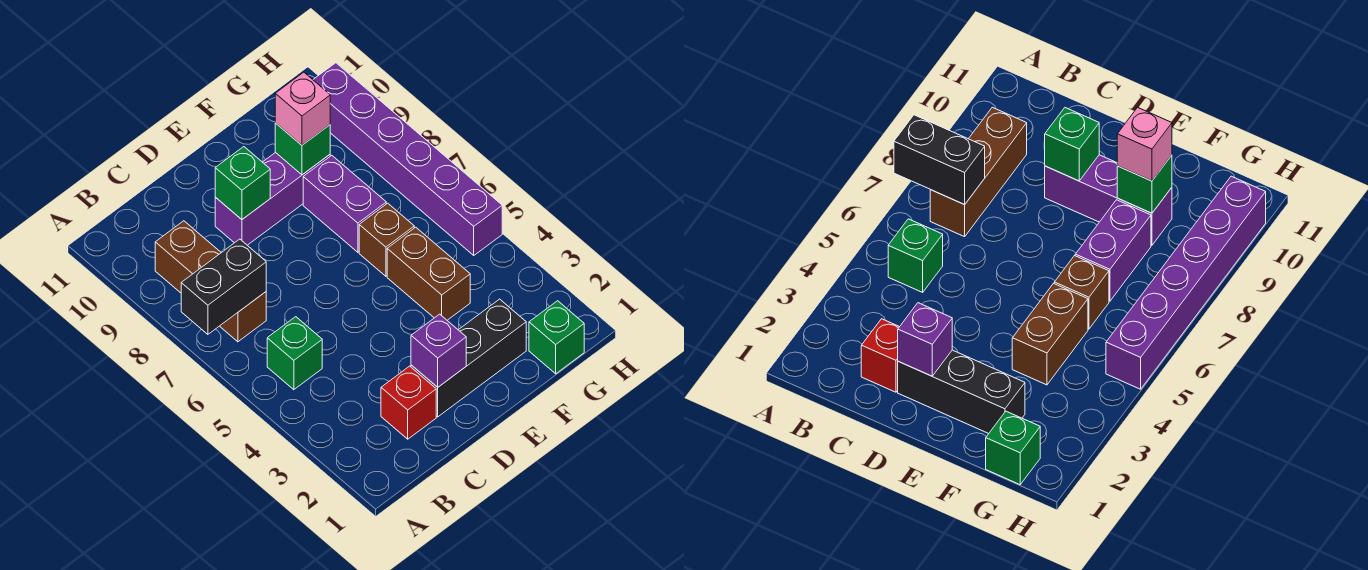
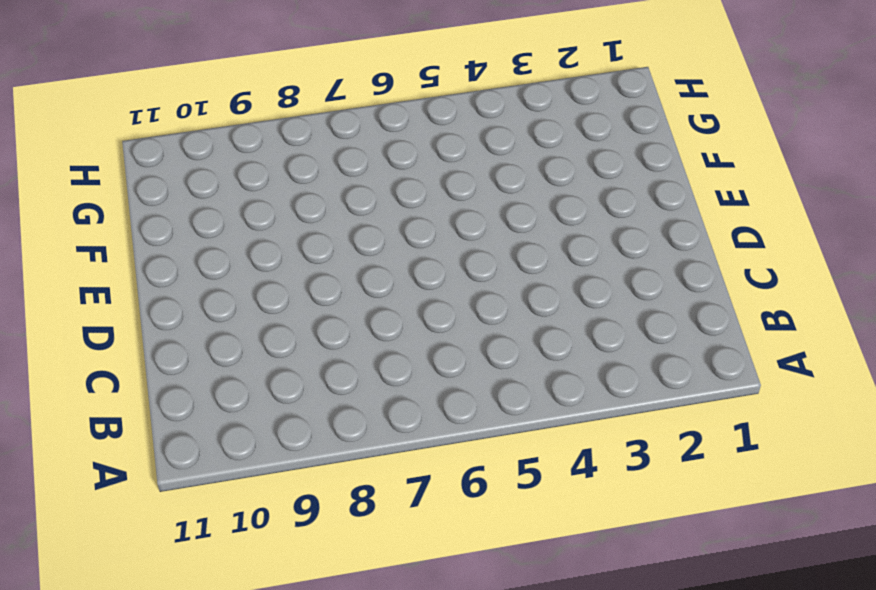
none -> green 1x1 brick [267,317,322,390]
none -> brown 1x3 brick [155,221,266,342]
none -> red 1x1 brick [381,366,436,439]

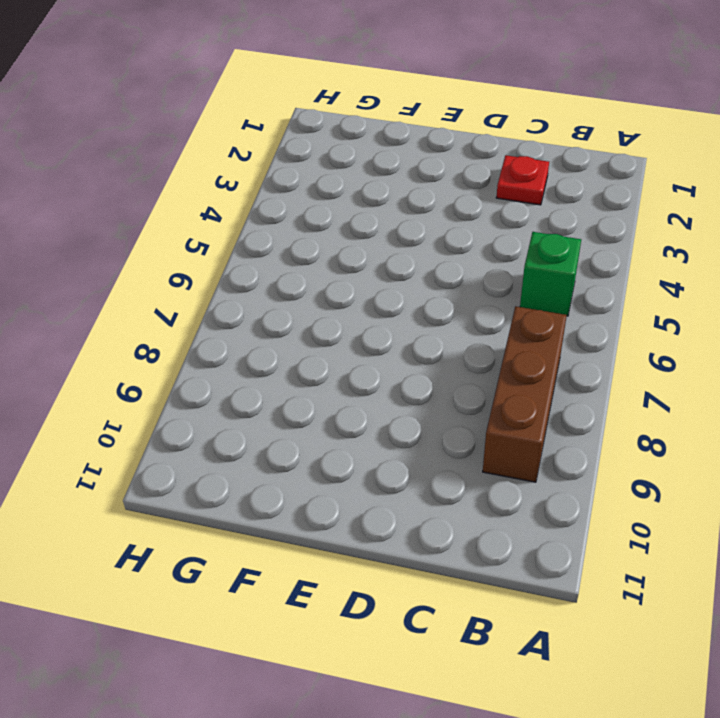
red 1x1 plate [496,155,549,205] -> red 1x1 brick [381,366,436,439]
none -> black 1x3 brick [411,299,526,417]
none -> purple 1x3 brick [215,152,330,245]
none -> brown 1x2 brick [387,227,470,320]

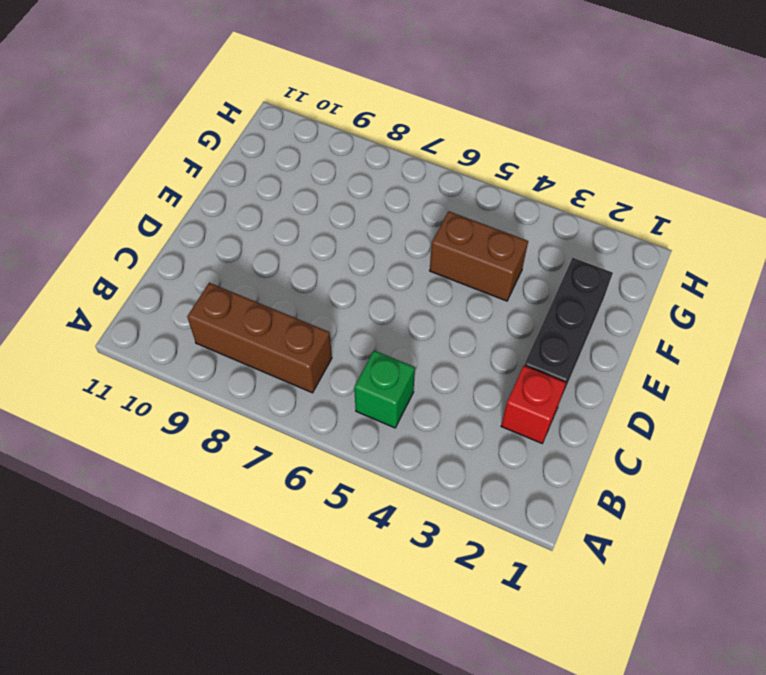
none -> purple 1x3 brick [215,152,330,245]
none -> brown 1x1 brick [359,203,414,276]
none -> purple 1x2 brick [303,155,386,252]

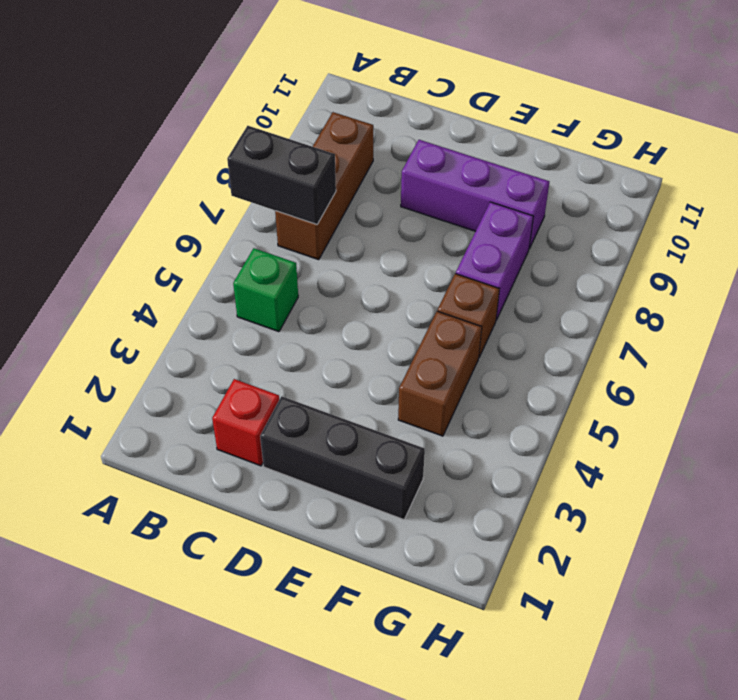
none -> green 1x1 brick [529,301,584,374]
none -> purple 1x6 brick [313,63,502,255]
none -> purple 1x1 brick [411,314,466,387]

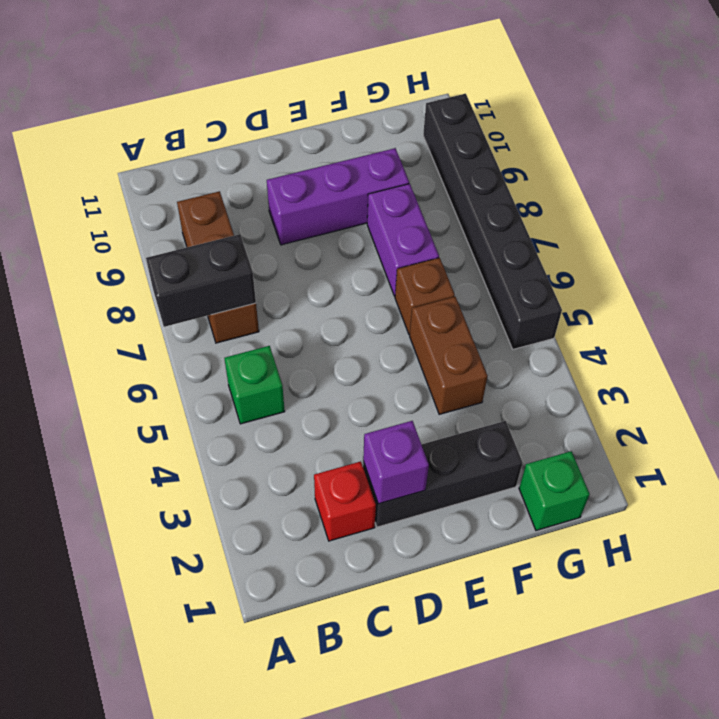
black 1x6 brick [423,94,562,349] -> purple 1x6 brick [313,63,502,255]
none -> green 1x1 brick [215,147,270,219]
none -> green 1x1 brick [275,123,330,175]
none -> pink 1x1 brick [275,72,330,145]

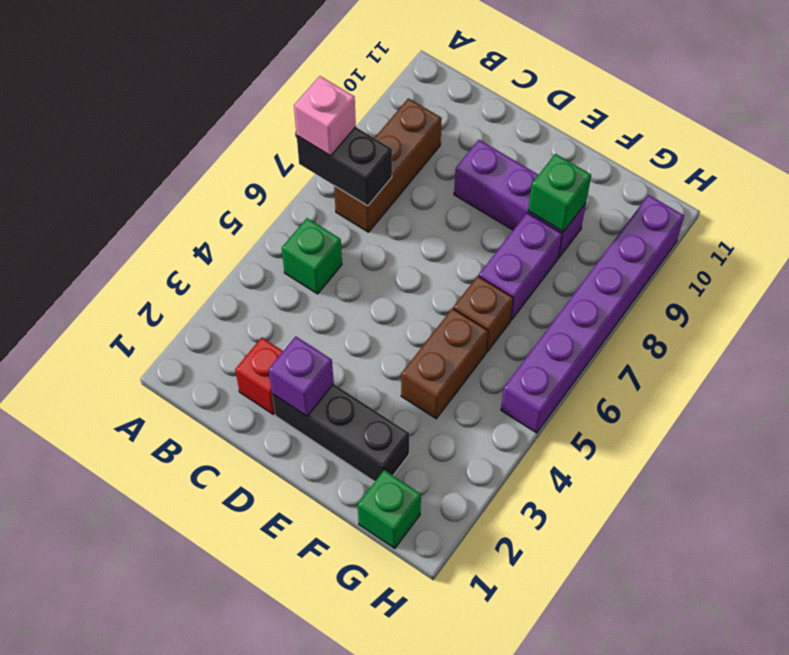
pink 1x1 brick [294,76,356,156] -> pink 1x1 brick moved to [275,72,330,145]
none -> green 1x1 brick [215,147,270,219]

